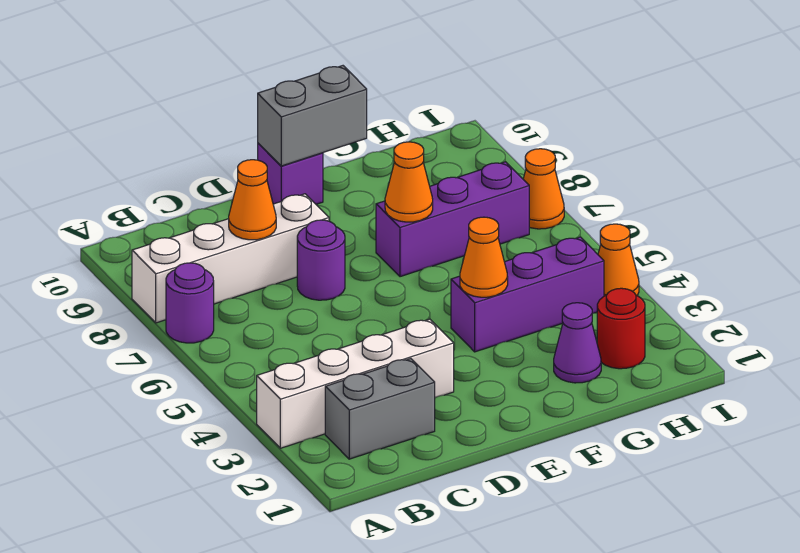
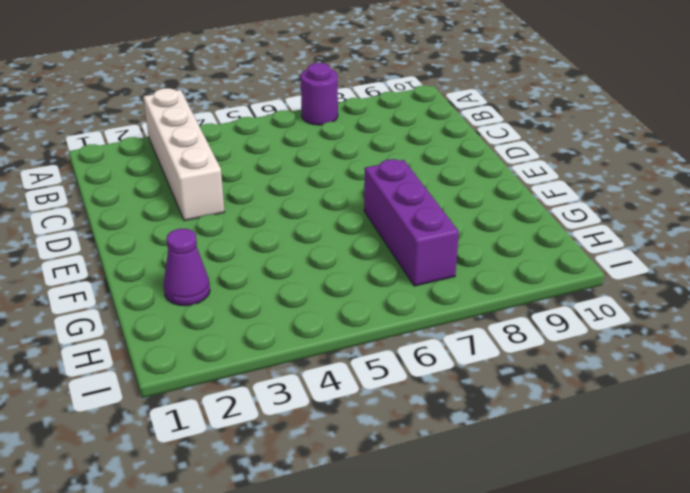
none -> white 1x4 brick [132,194,329,323]
none -> grey 1x2 brick [325,359,435,459]
none -> purple 1x1 round brick [297,220,345,300]

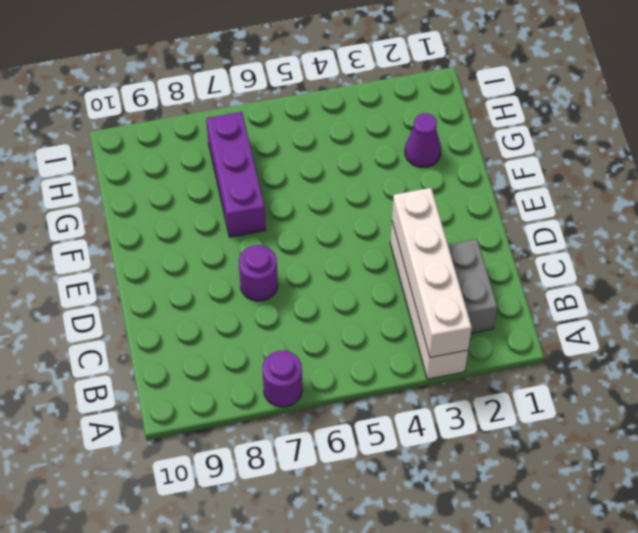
white 1x4 brick [392,188,472,357] -> white 1x4 brick moved to [132,194,329,323]
none -> purple 1x1 brick [258,143,323,204]
none -> purple 1x3 brick [451,237,604,352]
none -> red 1x1 round brick [597,288,645,369]

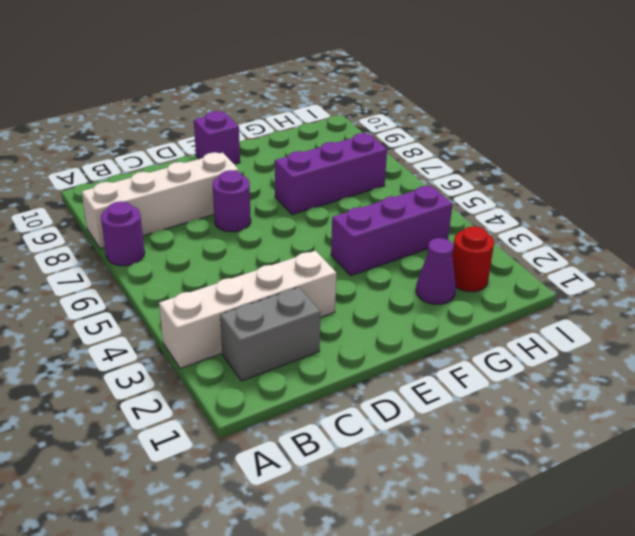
none -> orange 1x1 cone [598,224,639,296]
none -> orange 1x1 cone [523,149,564,229]
none -> orange 1x1 cone [229,160,276,240]

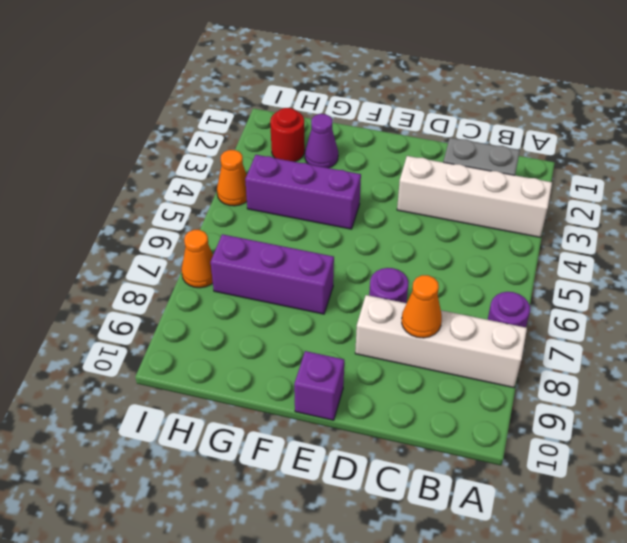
none -> grey 1x2 brick [258,66,367,166]
none -> orange 1x1 cone [460,217,508,297]
none -> orange 1x1 cone [385,142,433,222]

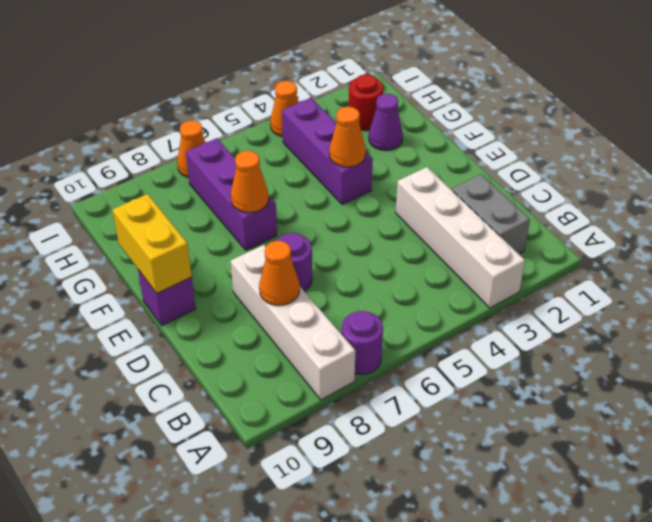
yellow 1x2 brick [113,194,192,293] -> grey 1x2 brick [258,66,367,166]

